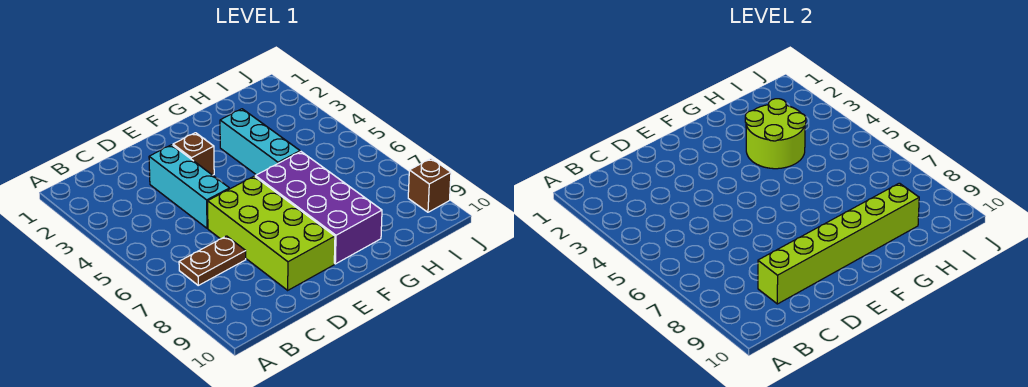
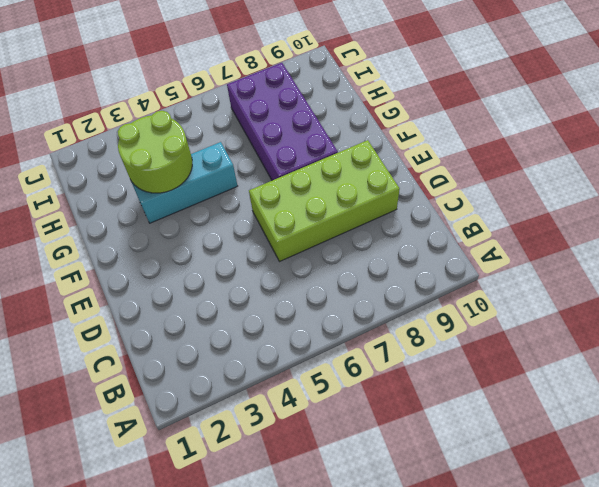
purple 2x4 brick [227,63,338,180] -> purple 2x4 brick turned to [255,152,382,264]
none -> brown 1x2 plate [179,236,246,285]
none -> cyan 1x3 brick [149,145,229,228]

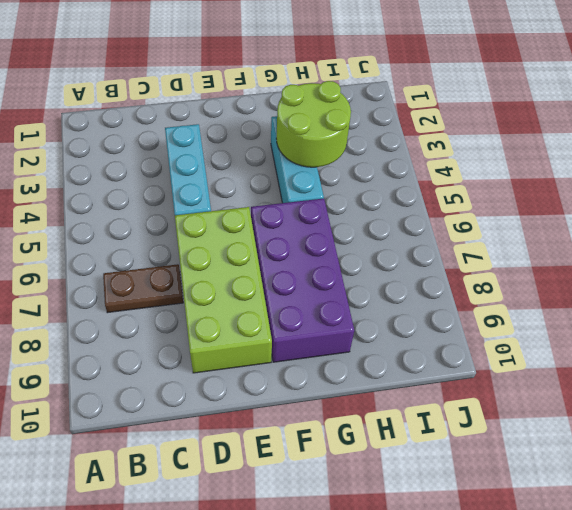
none -> brown 1x1 brick [173,133,214,175]
none -> brown 1x1 brick [408,158,451,212]

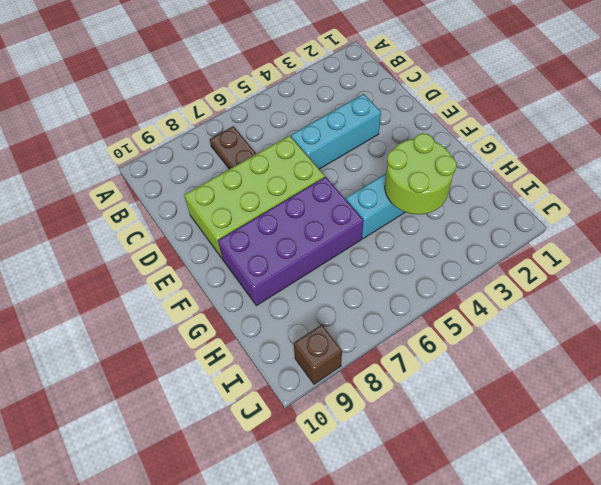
none -> brown 1x1 brick [173,133,214,175]
none -> lime 1x6 brick [758,183,919,304]

